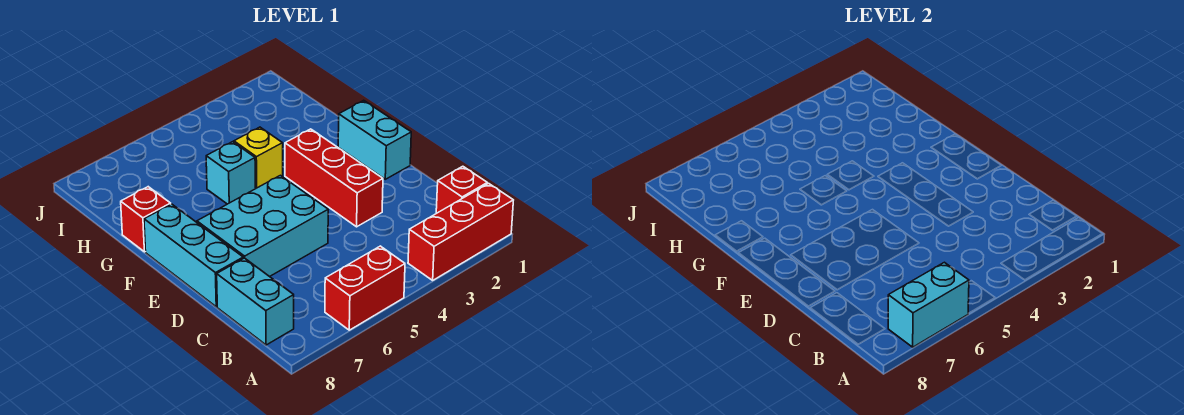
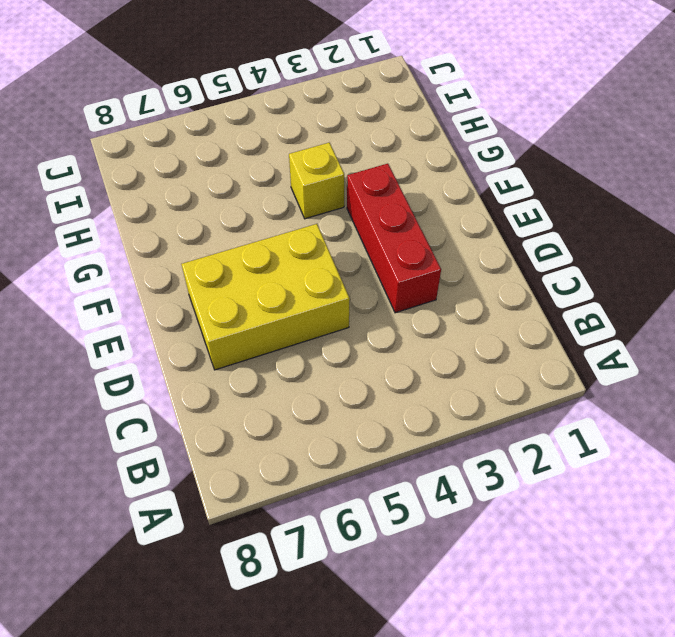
yellow 2x3 brick [181,224,350,370] -> cyan 2x3 brick [197,175,328,277]
none -> red 1x3 brick [408,183,513,280]
none -> red 1x2 brick [325,246,405,330]
none -> red 1x1 brick [436,166,487,213]

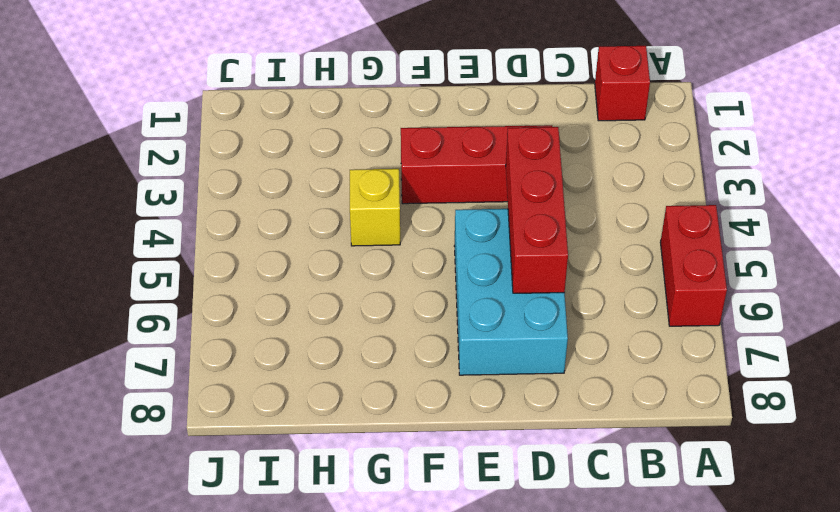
red 1x3 brick [506,127,568,293] -> red 1x3 brick moved to [408,183,513,280]
none -> cyan 1x2 brick [217,258,294,345]
none -> cyan 1x3 brick [144,204,243,307]
none -> cyan 1x2 brick [338,100,411,179]

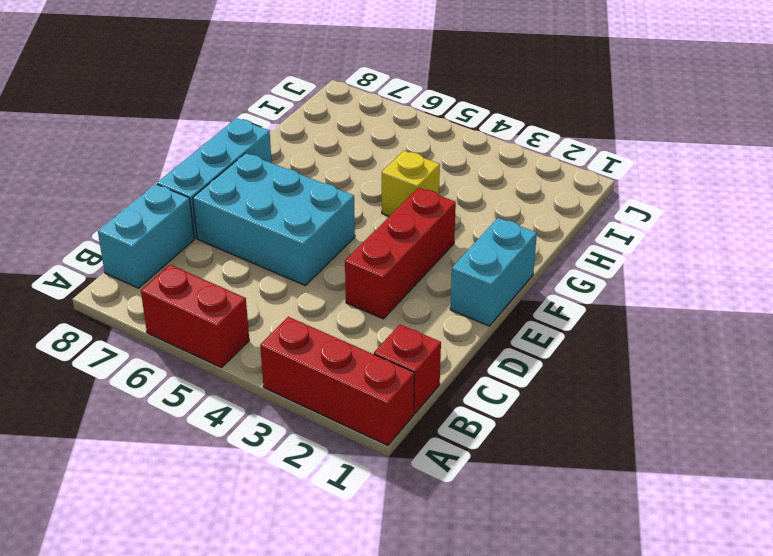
none -> cyan 1x1 brick [206,142,256,204]
none -> red 1x1 brick [121,187,171,252]
none -> cyan 1x2 brick [888,262,969,347]

